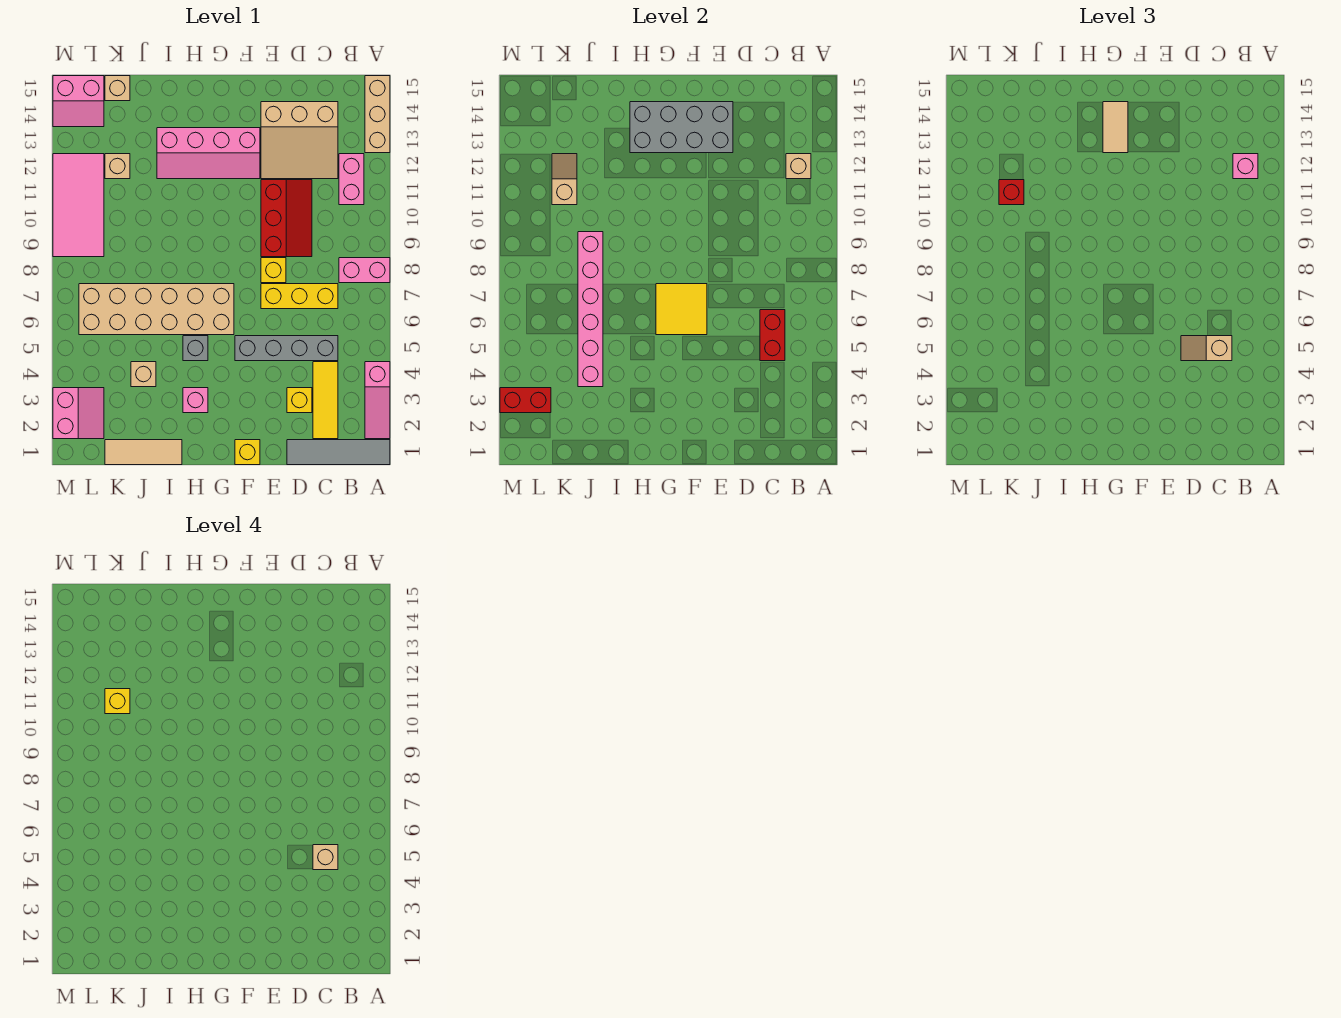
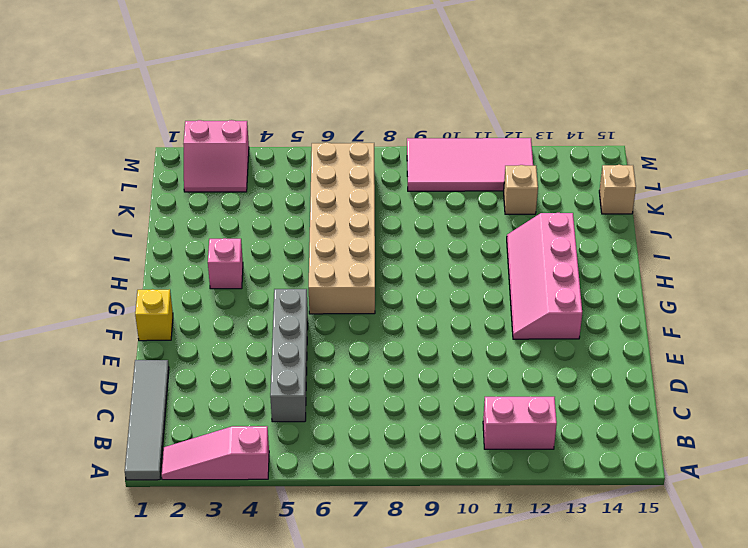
none -> pink 1x2 brick [339,258,390,283]
none -> tan 1x3 brick [365,76,390,153]
none -> yellow 1x3 tile [313,362,338,439]
none -> yellow 1x3 brick [261,284,338,309]

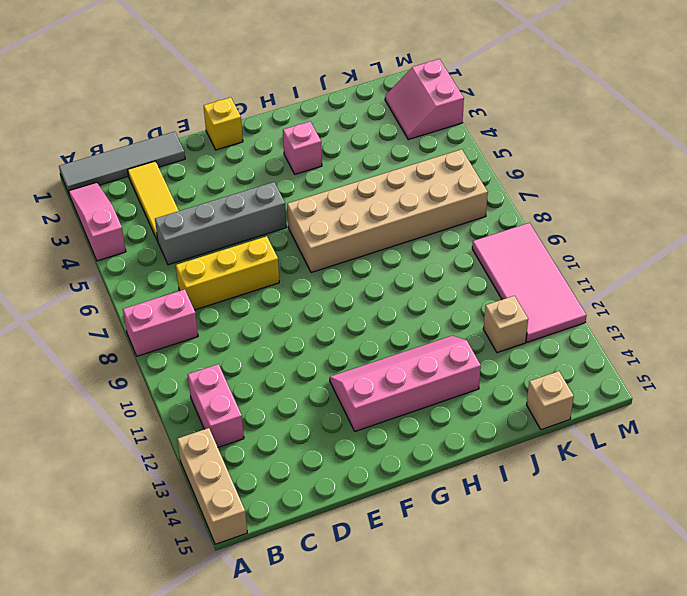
none -> tan 3x3 slope [261,102,338,179]
none -> yellow 1x1 brick [287,388,312,413]
none -> red 2x3 slope [261,180,312,257]
none -> yellow 1x1 brick [261,258,286,283]

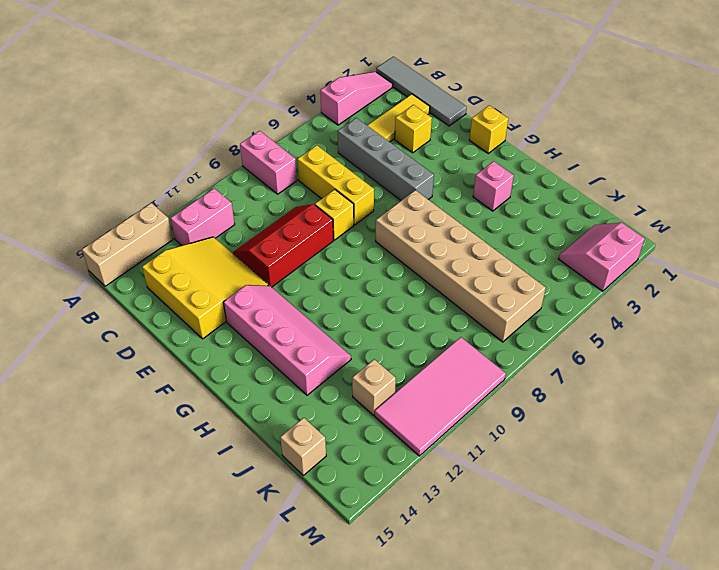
yellow 3x3 slope [142,237,269,339] -> tan 3x3 slope [261,102,338,179]
none -> grey 1x1 brick [183,336,208,361]
none -> tan 1x3 tile [105,440,182,465]
none -> tan 1x1 brick [131,362,156,387]
none -> pink 2x2 slope [53,76,104,127]

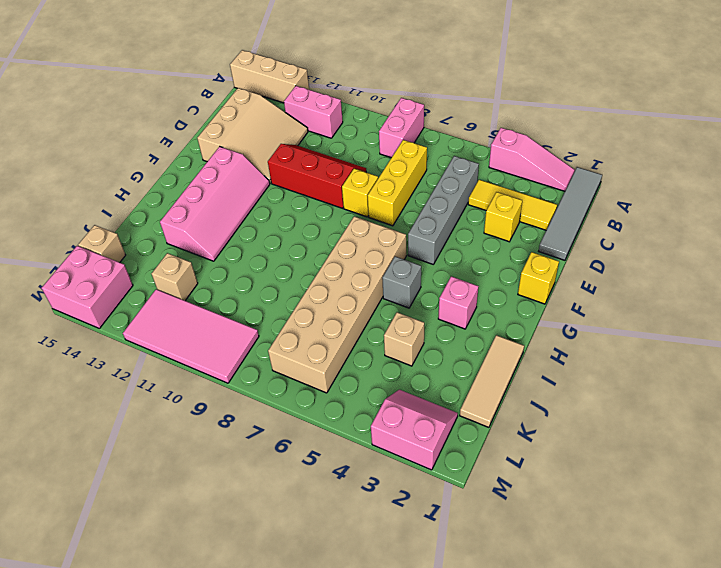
pink 2x2 brick [42,246,133,328] -> pink 2x2 slope [53,76,104,127]
none -> tan 1x1 brick [786,154,811,179]
none -> red 1x2 brick [760,310,785,361]
none -> grey 2x4 brick [630,102,733,153]
none -> yellow 2x2 tile [656,284,707,335]

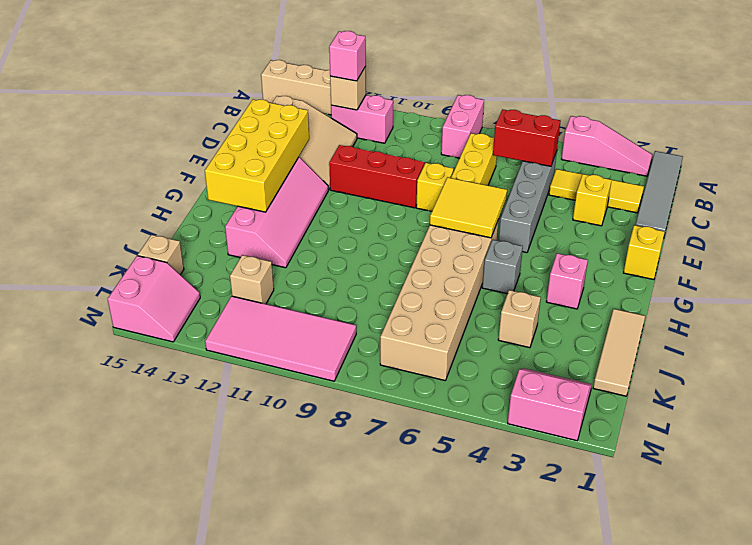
yellow 2x4 brick [205,100,309,212] -> grey 2x4 brick [630,102,733,153]
none -> pink 1x6 brick [578,232,603,387]
none -> tan 1x2 slope [552,154,577,205]
none -> red 1x2 brick [500,388,551,413]
none -> tan 1x2 slope [1181,336,1232,361]

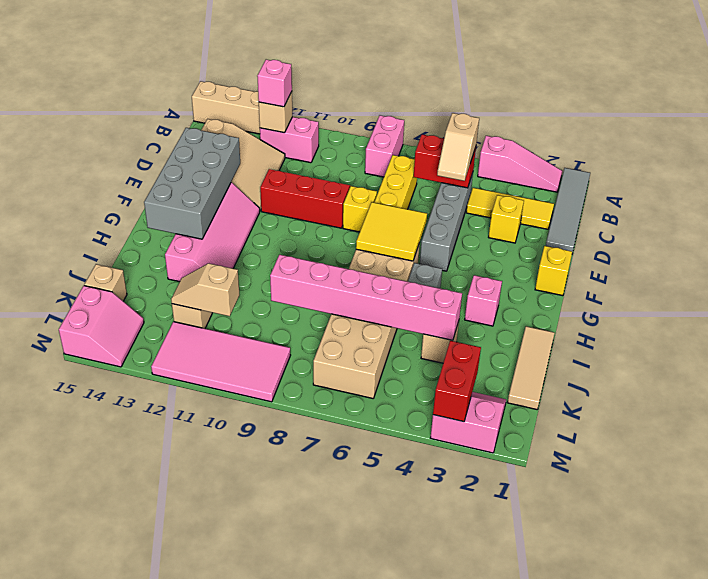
none -> tan 1x2 tile [1103,102,1128,153]
none -> red 1x1 brick [999,180,1024,205]
none -> tan 1x1 brick [313,845,338,870]
none -> yellow 1x1 brick [105,689,130,714]

